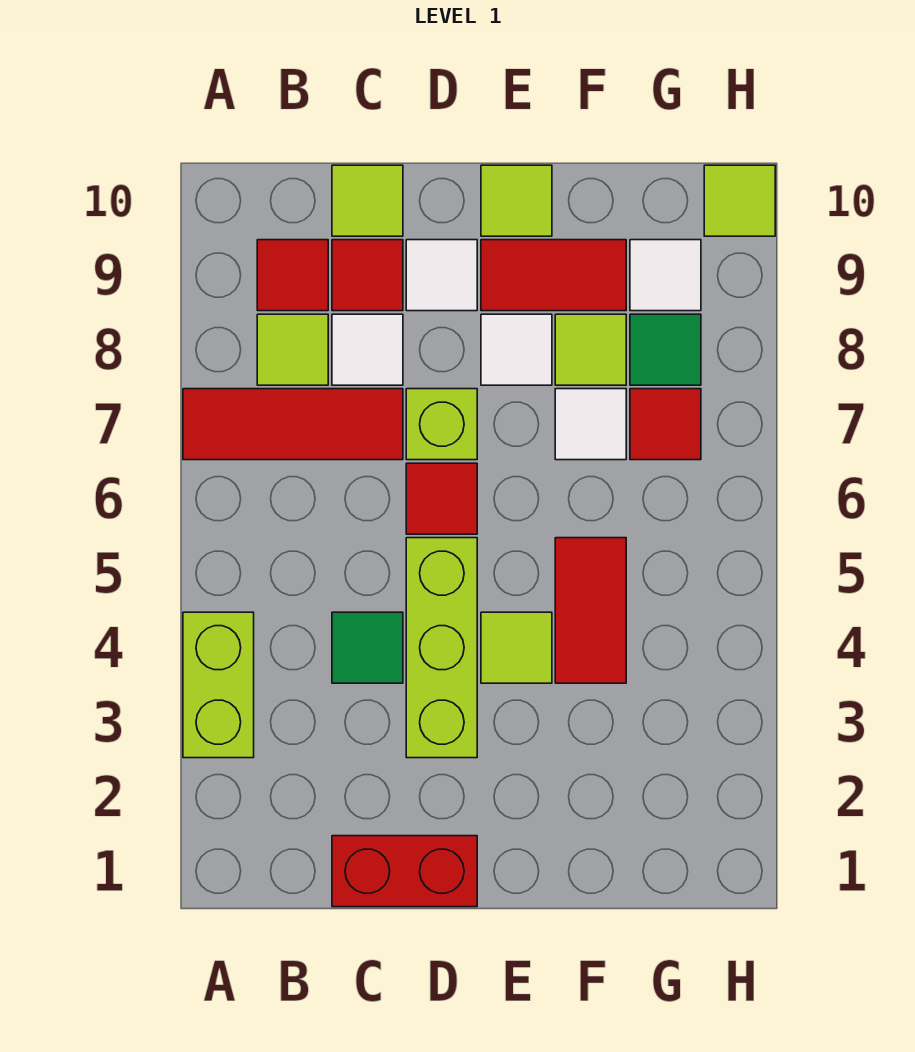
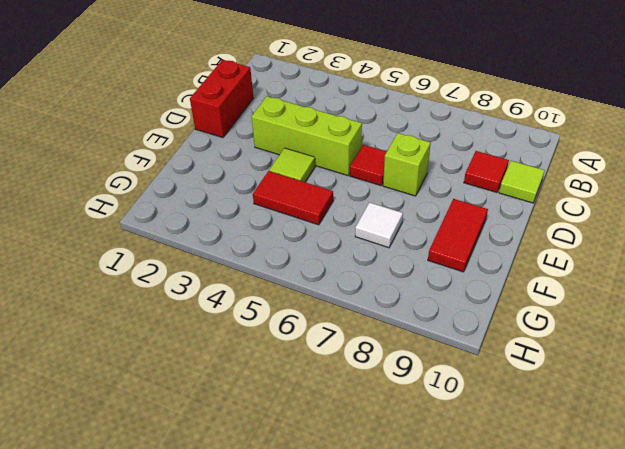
none -> lime 1x2 brick [183,612,254,758]
none -> red 1x3 tile [183,389,403,460]
none -> lime 1x1 tile [257,314,328,385]

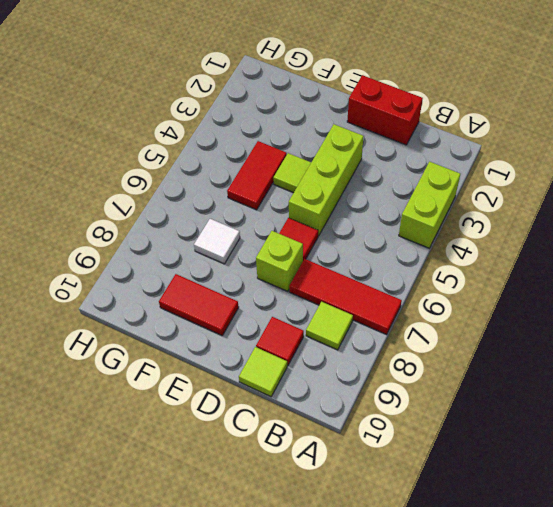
none -> red 1x1 tile [257,240,328,311]
none -> green 1x1 tile [332,612,403,683]
none -> white 1x1 tile [332,314,403,385]

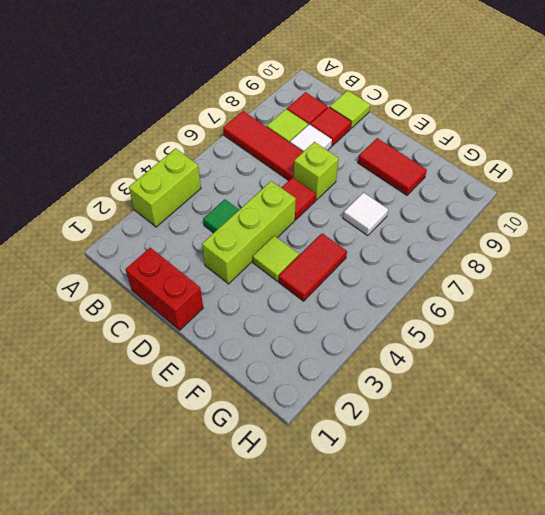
none -> white 1x1 tile [406,240,477,311]
none -> white 1x1 tile [481,314,552,385]
none -> lime 1x1 tile [481,165,552,236]

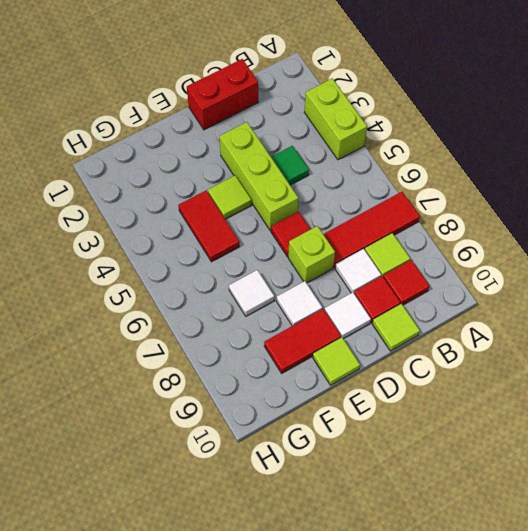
none -> lime 1x1 tile [555,314,626,385]
none -> red 1x1 tile [630,389,701,460]
none -> green 1x1 tile [630,314,701,385]

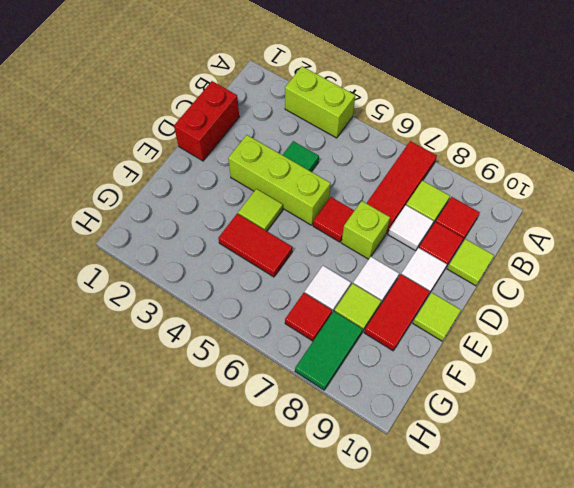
green 1x2 tile [295,311,363,390] -> green 1x1 tile [630,314,701,385]
none -> white 1x1 tile [630,240,701,311]
none -> lime 1x1 tile [704,165,775,236]

